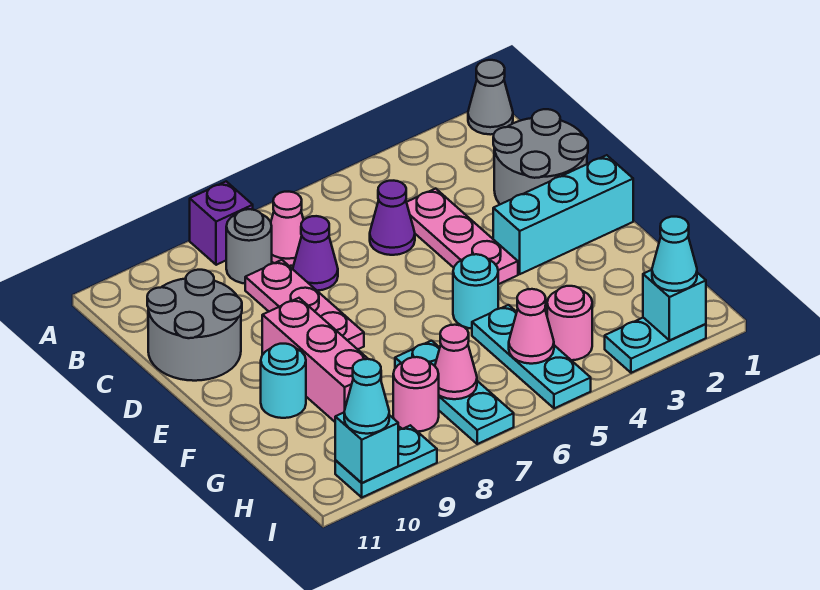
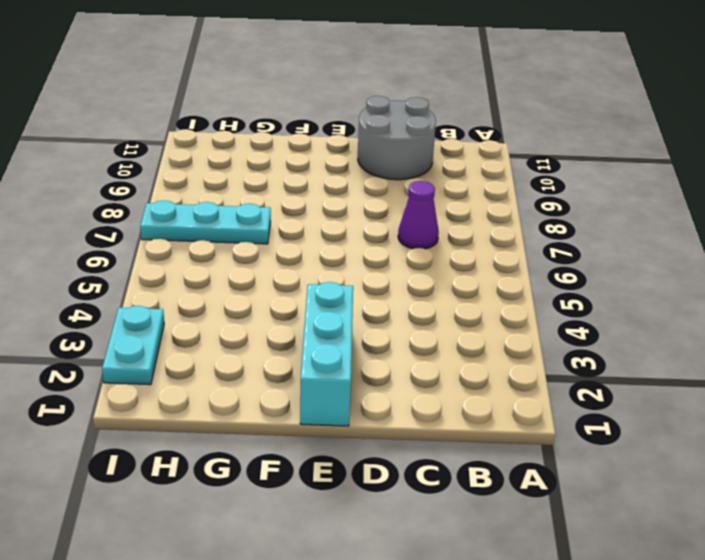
none -> grey 1x1 cone [468,60,513,135]
none -> purple 1x1 brick [190,181,253,265]
none -> pink 1x1 cone [271,192,303,266]

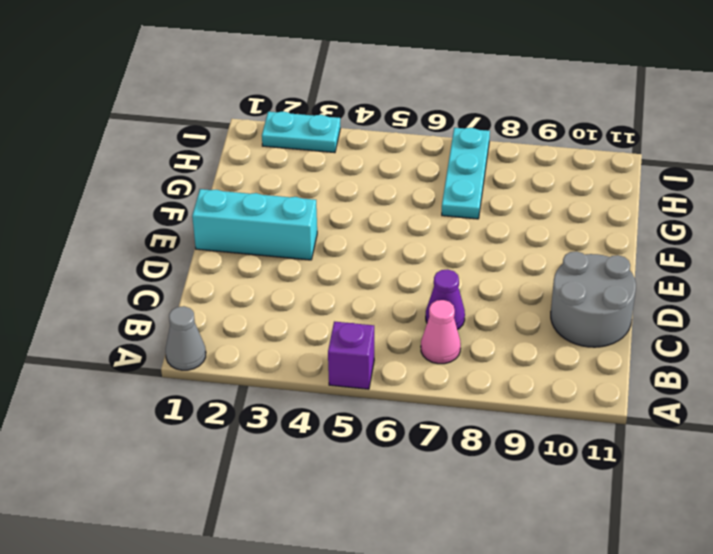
purple 1x1 brick [328,322,374,389] -> purple 1x1 brick moved to [190,181,253,265]
none -> grey 1x1 round brick [226,209,272,283]
none -> grey 2x2 round brick [493,109,588,204]
none -> pink 1x3 plate [407,189,518,284]

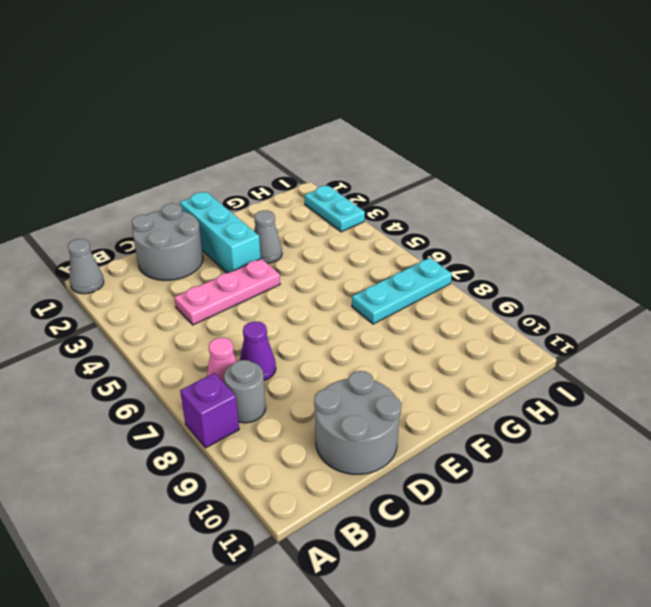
grey 1x1 cone [254,210,282,263] -> none
none -> purple 1x1 cone [370,181,415,255]
none -> pink 1x3 plate [245,260,364,349]
none -> pink 1x3 brick [262,298,368,422]

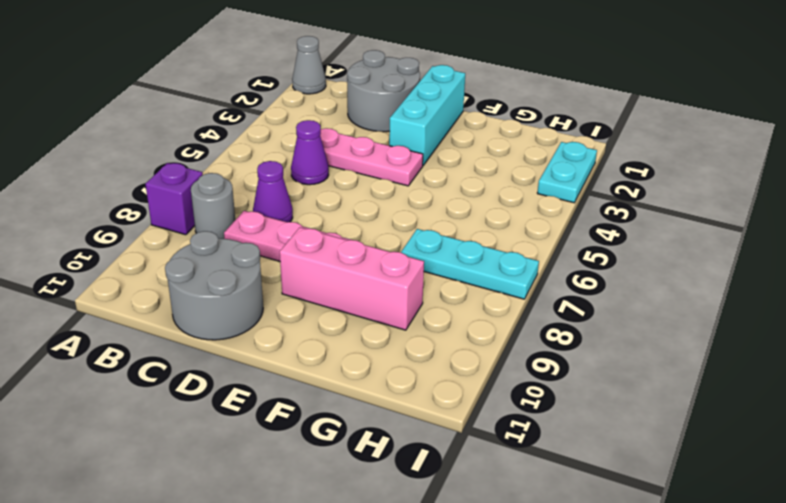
none -> pink 1x1 cone [271,192,303,266]
none -> cyan 1x1 round brick [453,254,498,329]
none -> cyan 1x1 round brick [261,344,306,418]

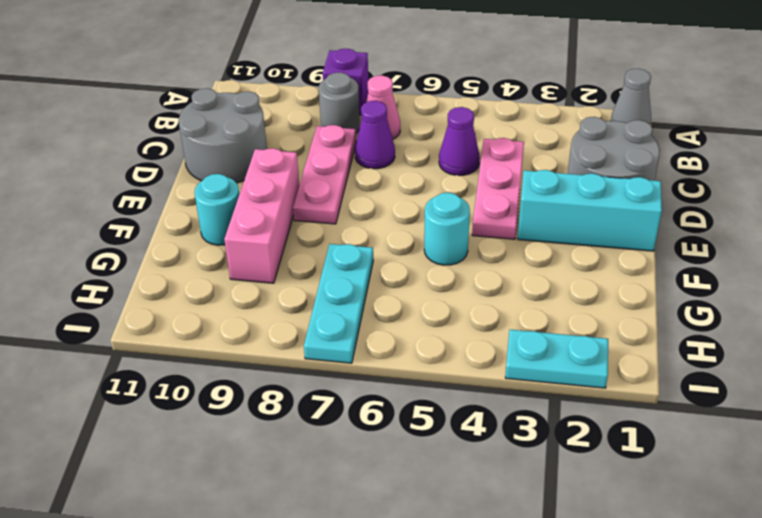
none -> cyan 1x3 plate [472,305,591,408]
none -> pink 1x1 round brick [547,286,592,360]
none -> pink 1x1 round brick [393,357,439,432]

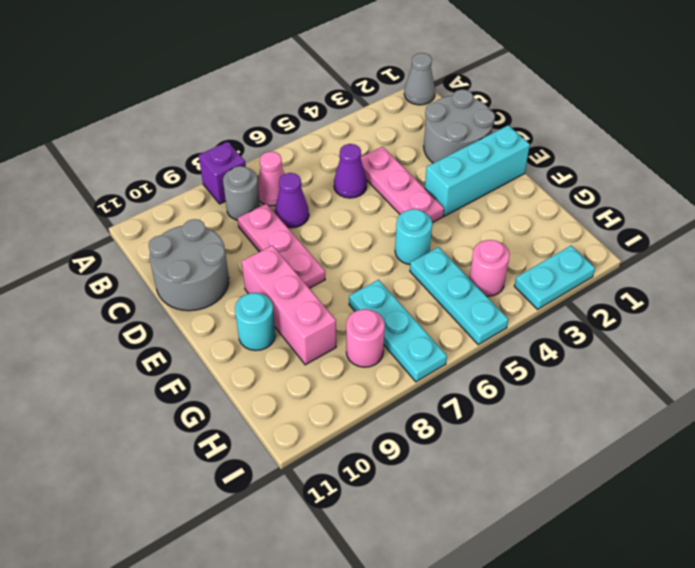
none -> cyan 1x2 plate [335,425,437,497]
none -> pink 1x1 cone [509,289,554,364]
none -> pink 1x1 cone [435,325,477,399]

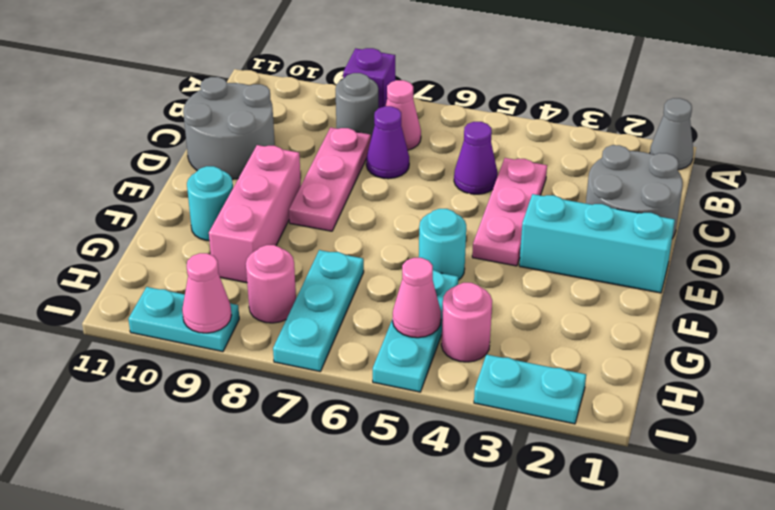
pink 1x1 cone [182,253,232,333] -> pink 1x1 cone moved to [435,325,477,399]
none -> cyan 1x1 brick [643,270,706,340]
none -> cyan 1x1 brick [335,413,398,483]
none -> cyan 1x1 cone [652,217,697,291]

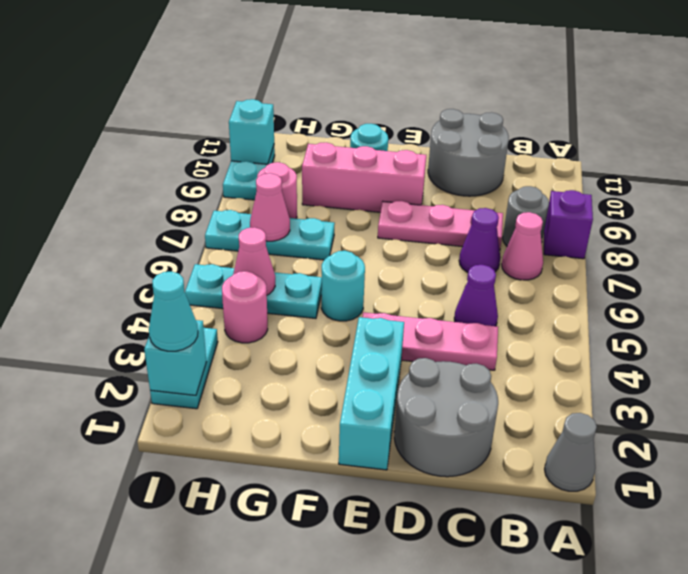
none -> cyan 1x1 cone [344,359,389,434]

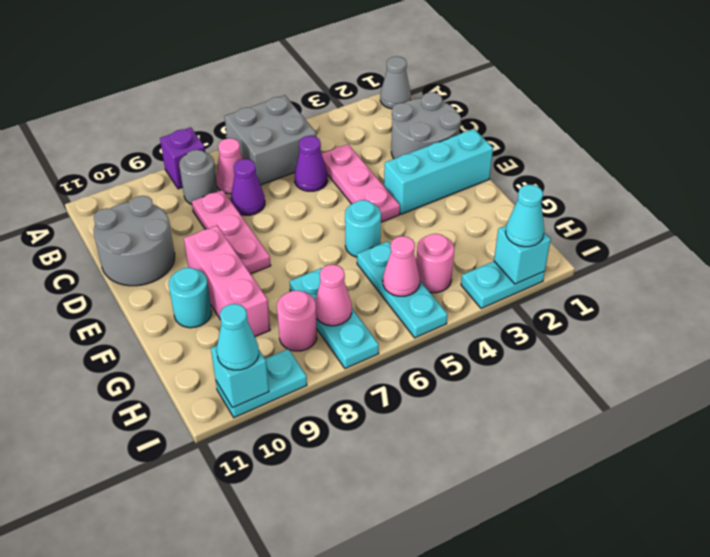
grey 2x2 brick [225,95,316,185] -> none

